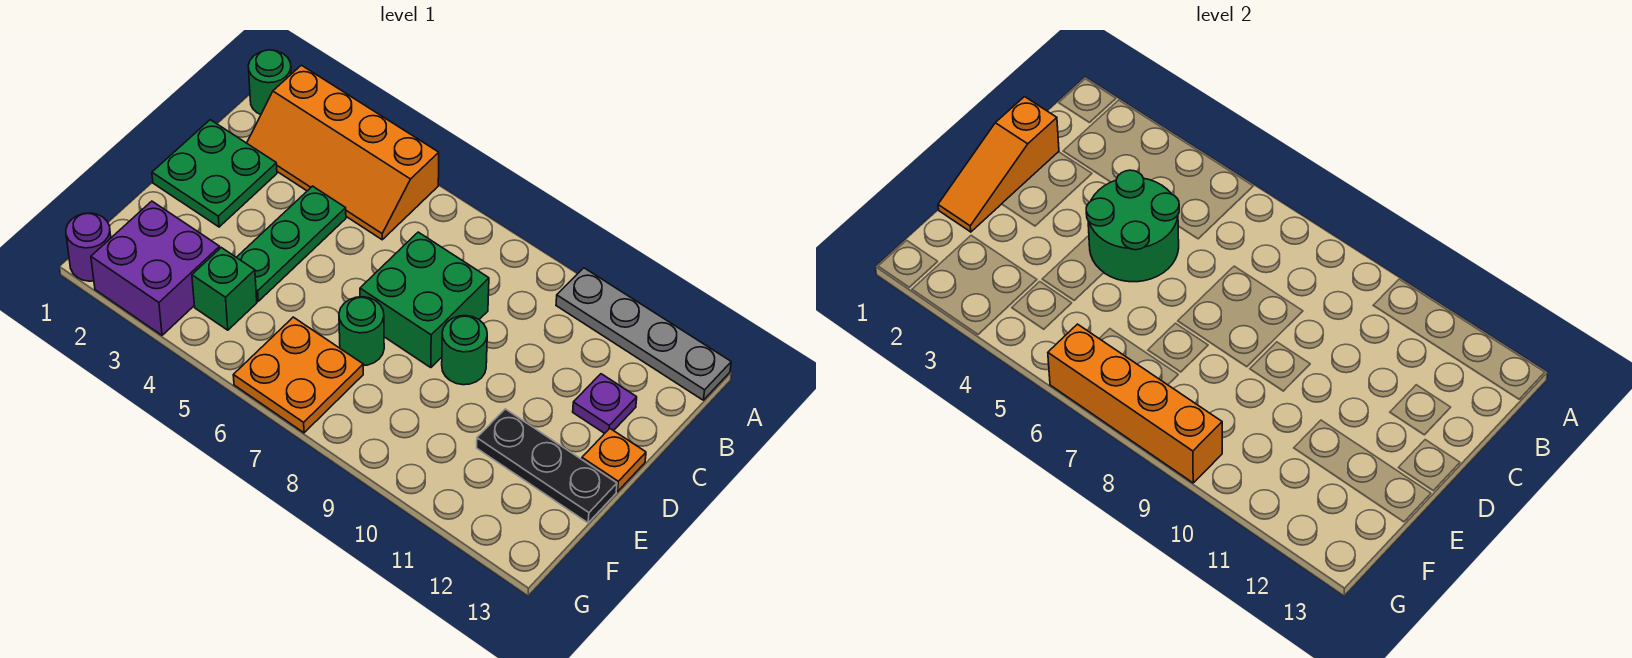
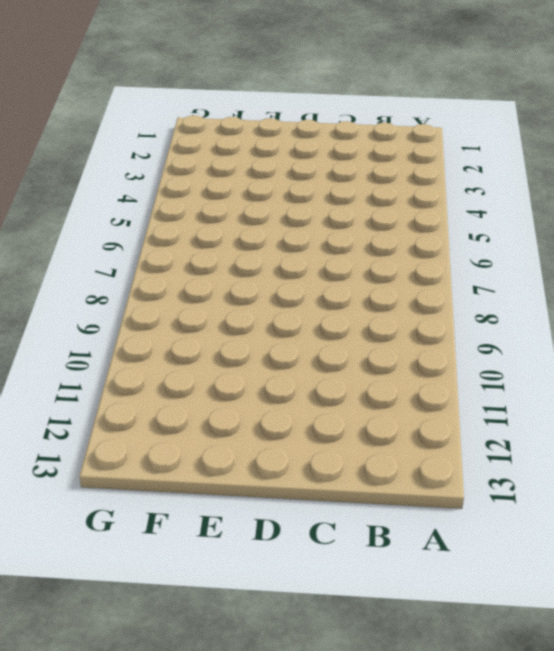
none -> green 1x1 round brick [248,50,291,115]
none -> orange 2x4 slope [247,65,439,240]
none -> grey 1x4 plate [556,268,731,400]

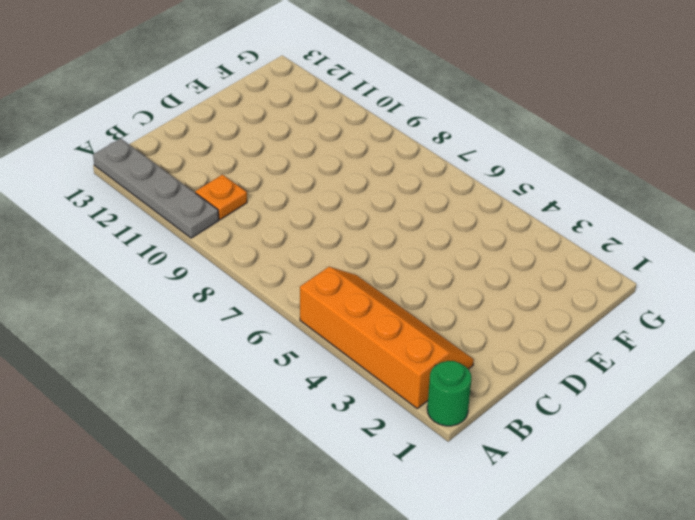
orange 1x1 plate [195,175,247,220] -> orange 1x1 plate moved to [582,429,646,492]
none -> green 2x2 plate [152,120,277,227]
none -> green 1x3 plate [237,186,346,301]
none -> green 2x2 brick [360,232,489,368]

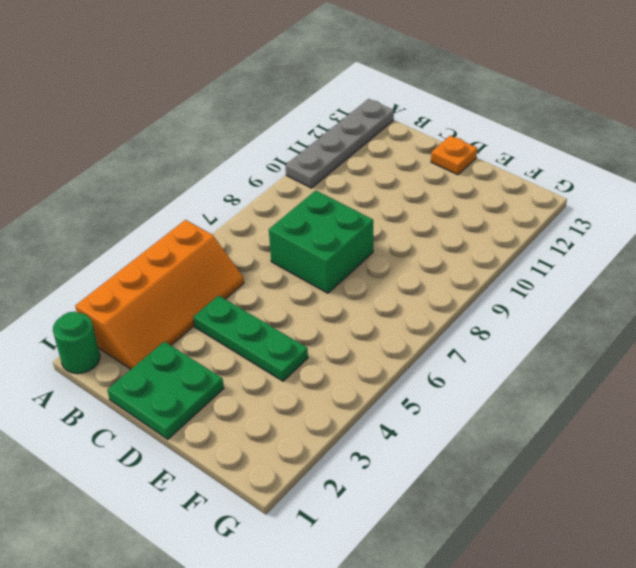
none -> purple 1x1 plate [573,374,637,433]
none -> green 1x1 round brick [442,316,487,385]
none -> green 1x1 round brick [339,297,384,366]

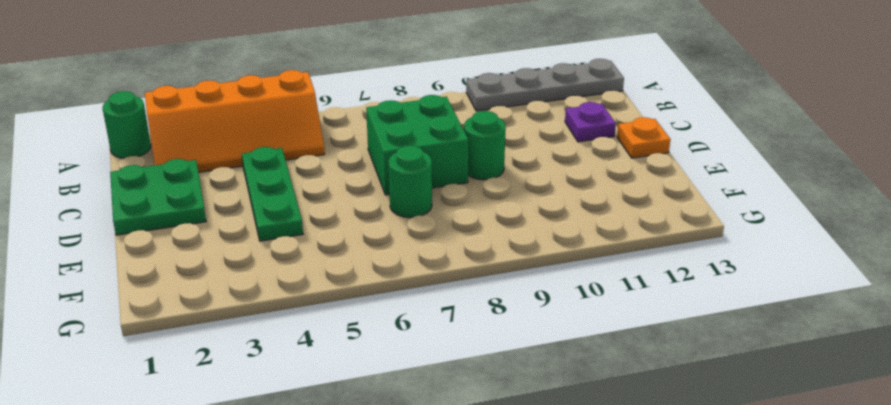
none -> black 1x3 plate [477,409,617,523]
none -> purple 2x2 brick [91,201,220,335]
none -> green 1x1 brick [192,248,257,330]

